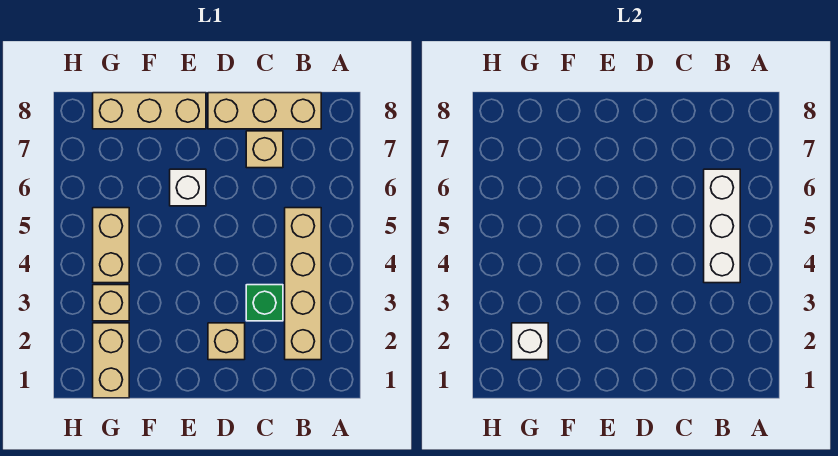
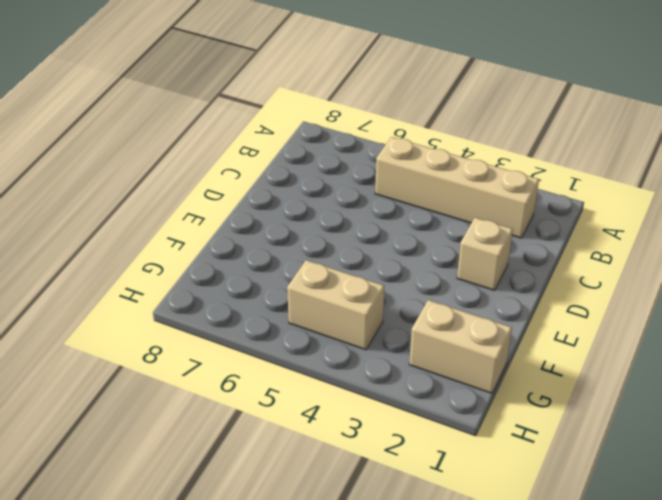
none -> tan 1x3 brick [208,93,321,129]
none -> green 1x1 brick [246,285,283,321]
none -> tan 1x1 brick [246,131,283,168]

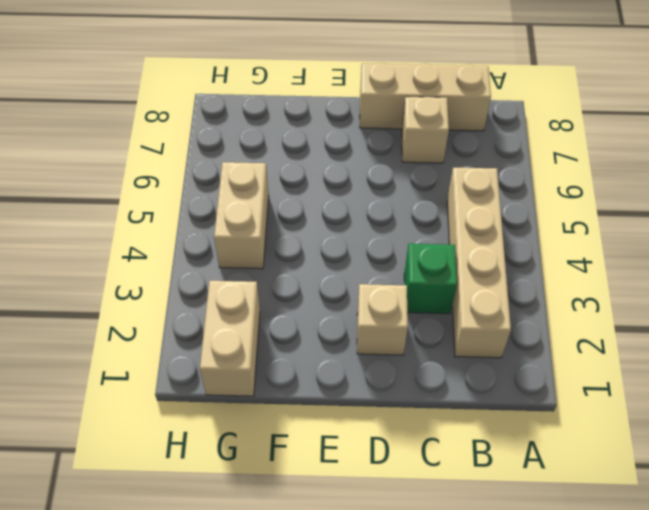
none -> white 1x1 brick [170,169,206,206]
none -> tan 1x3 brick [93,93,206,129]
none -> tan 1x1 brick [93,285,129,321]

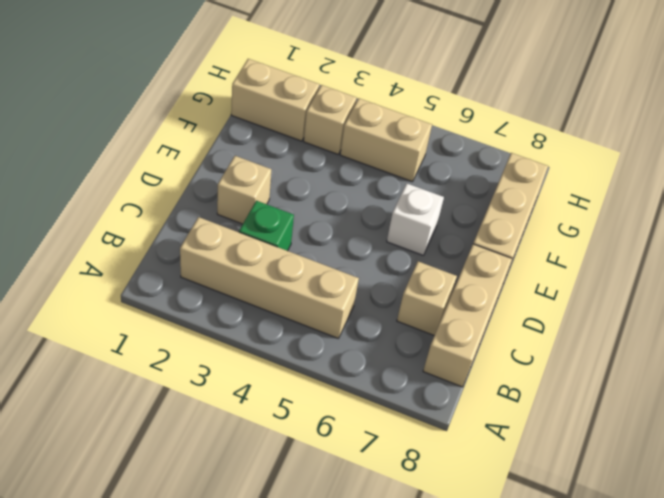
none -> white 1x3 brick [704,169,740,283]
none -> white 1x1 brick [512,323,548,360]

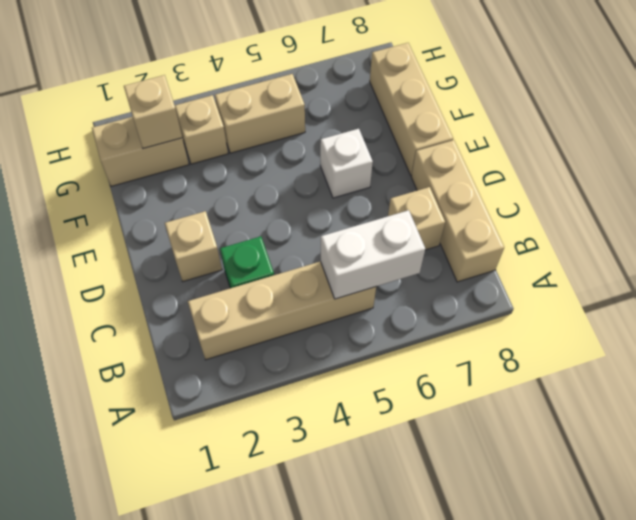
white 1x2 brick [320,210,425,299] -> white 1x3 brick [704,169,740,283]
tan 1x1 brick [124,75,182,149] -> white 1x1 brick [512,323,548,360]

